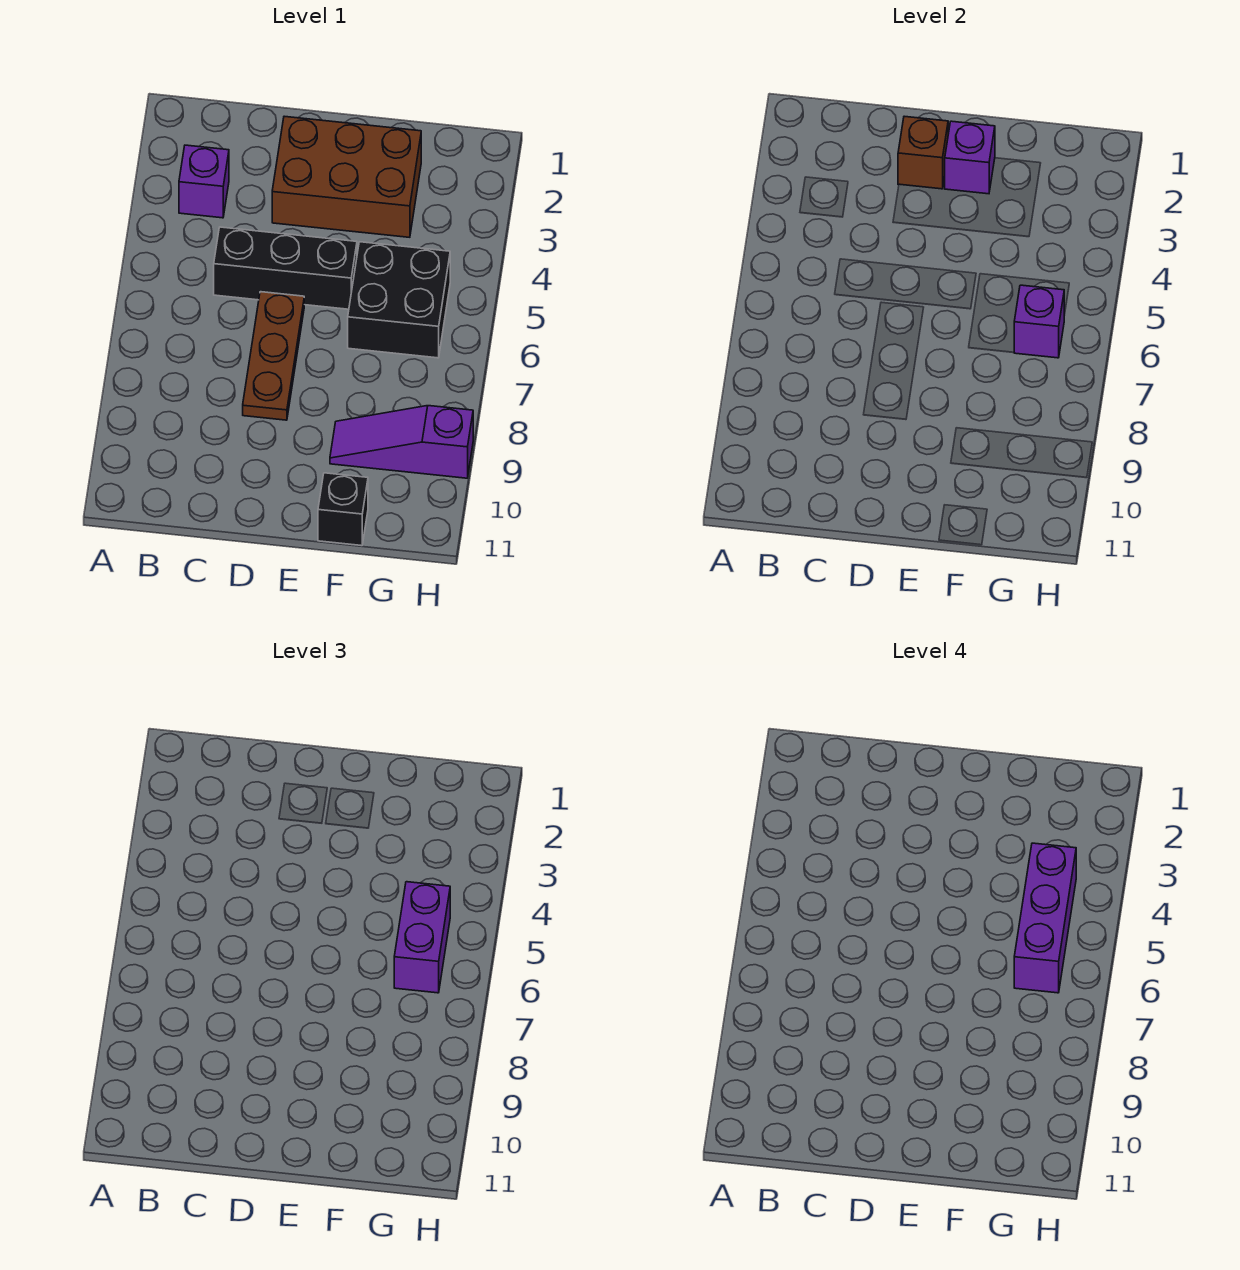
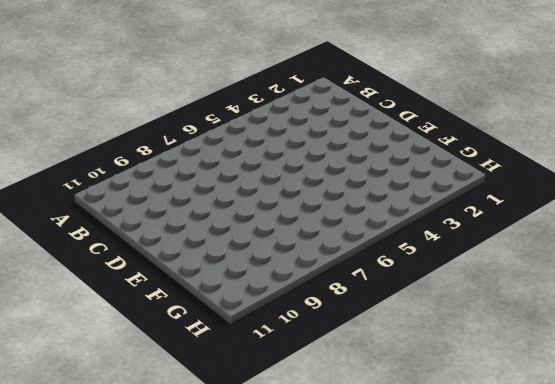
none -> purple 1x1 brick [179,145,229,218]
none -> black 1x3 brick [214,227,357,309]
none -> brown 2x3 brick [272,116,421,237]

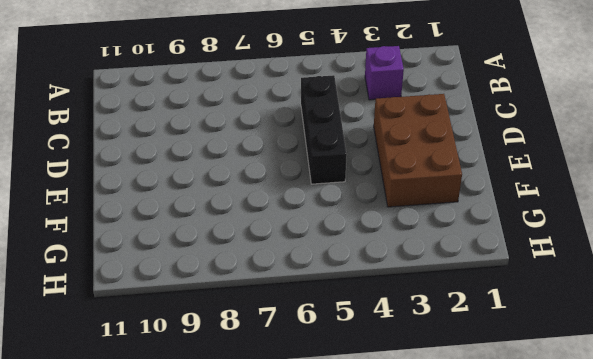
none -> brown 1x3 plate [243,292,304,420]
none -> black 2x2 brick [348,242,450,358]
none -> purple 1x3 slope [330,406,473,478]

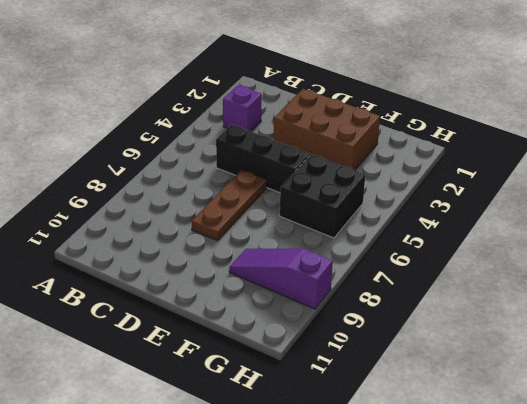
none -> black 1x1 brick [318,473,368,546]
none -> brown 1x1 brick [898,116,948,189]
none -> purple 1x1 brick [945,121,995,194]

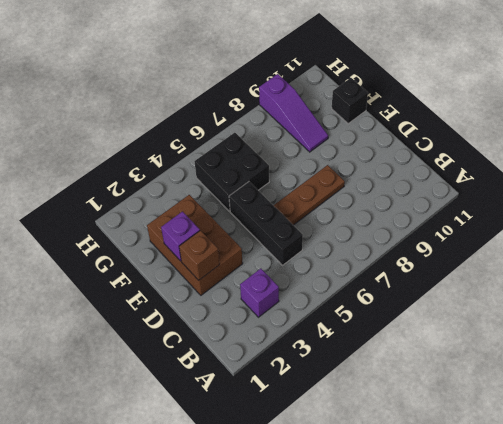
none -> purple 1x1 brick [1014,285,1064,358]
none -> purple 1x2 brick [394,882,450,993]
none -> purple 1x3 brick [1014,843,1076,993]

